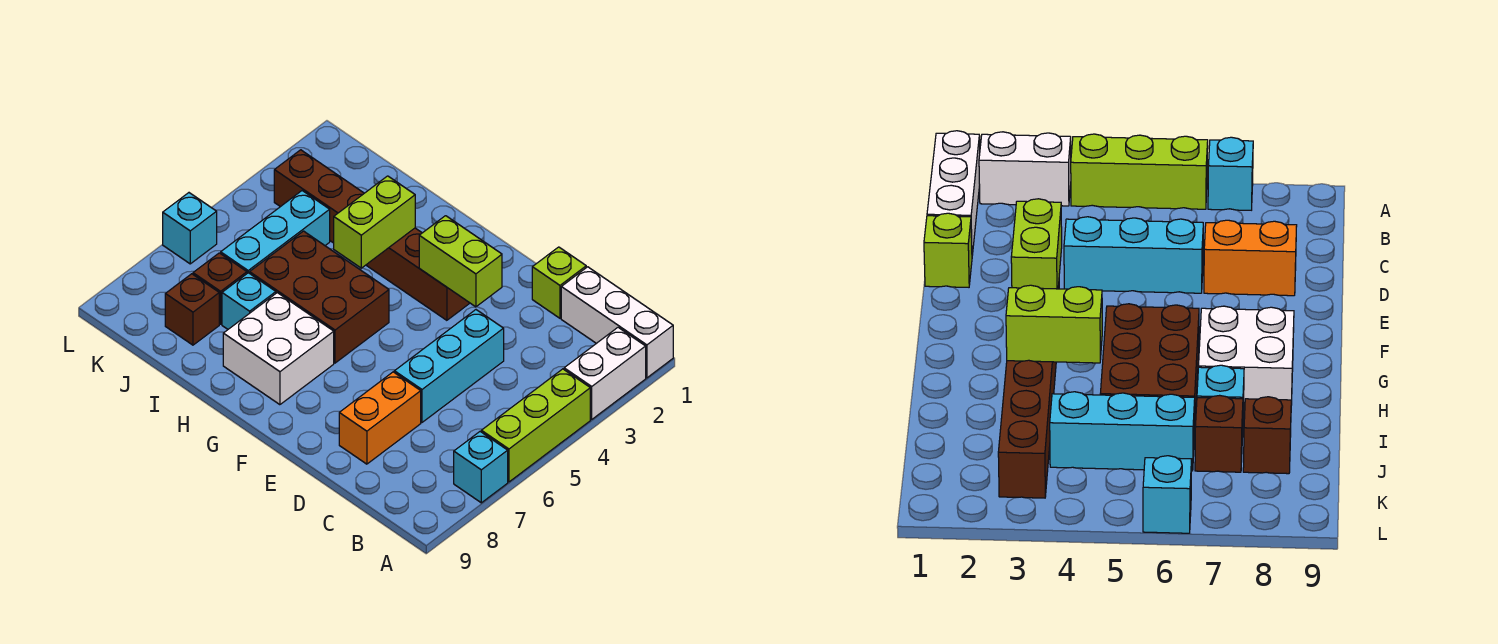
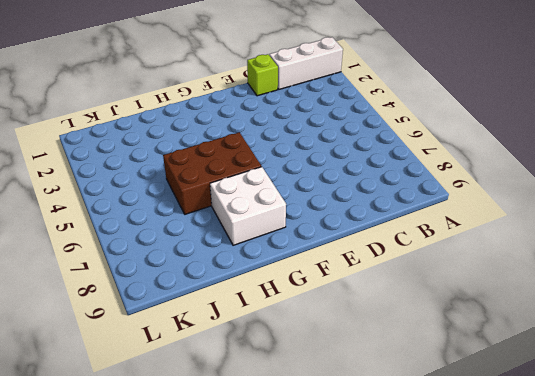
none -> white 1x2 brick [564,327,646,419]
none -> lime 1x3 brick [481,369,590,482]
none -> cyan 1x1 brick [454,432,508,503]

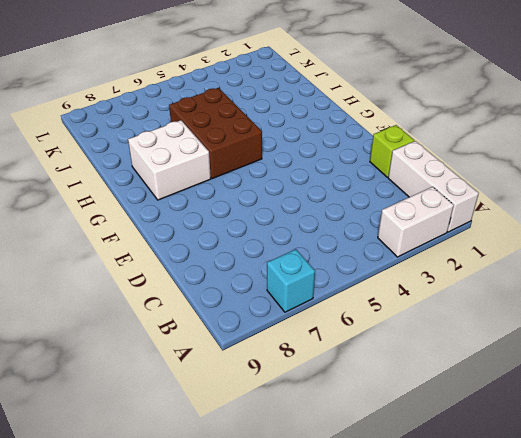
none -> lime 1x3 brick [481,369,590,482]
none -> cyan 1x3 brick [394,310,504,422]
none -> orange 1x2 brick [339,372,421,464]

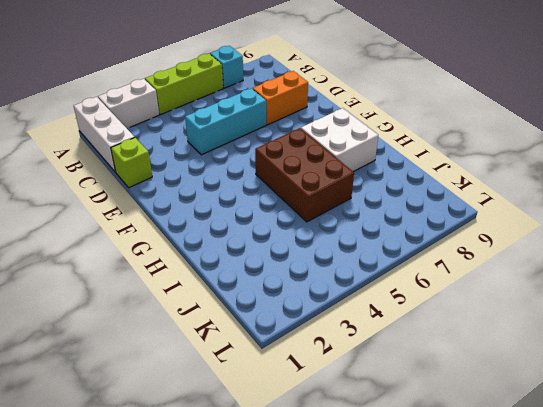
none -> brown 1x6 brick [274,150,470,320]
none -> cyan 1x1 brick [222,273,276,329]
none -> cyan 1x3 brick [221,191,330,273]

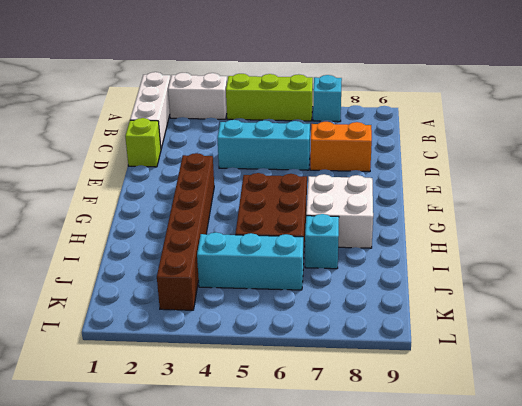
none -> brown 1x1 brick [193,253,247,324]
none -> brown 1x1 brick [165,274,219,345]
none -> cyan 1x1 brick [163,193,217,264]

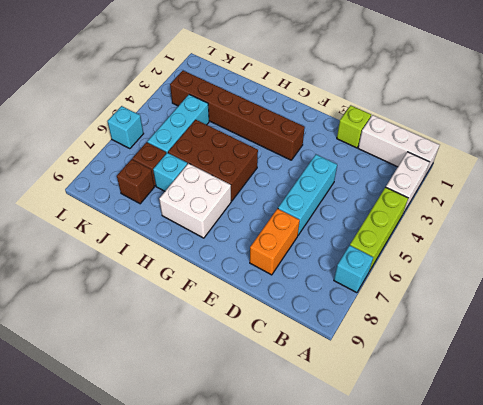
none -> lime 1x2 brick [419,216,502,307]
none -> lime 1x2 brick [334,176,415,268]

